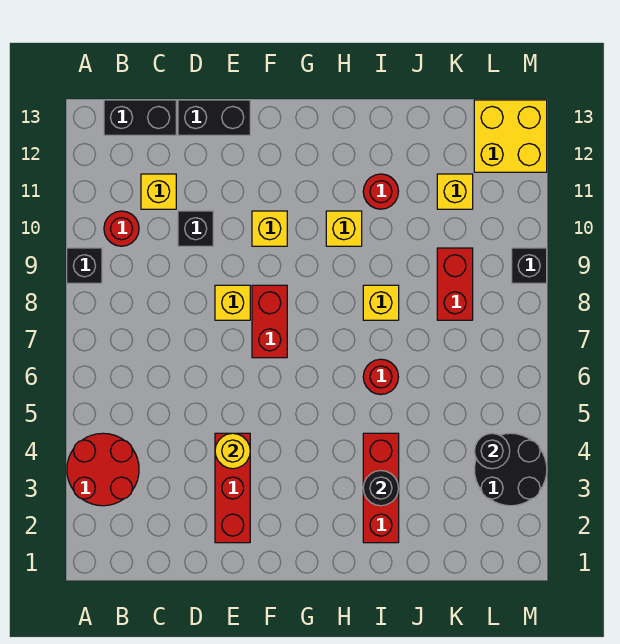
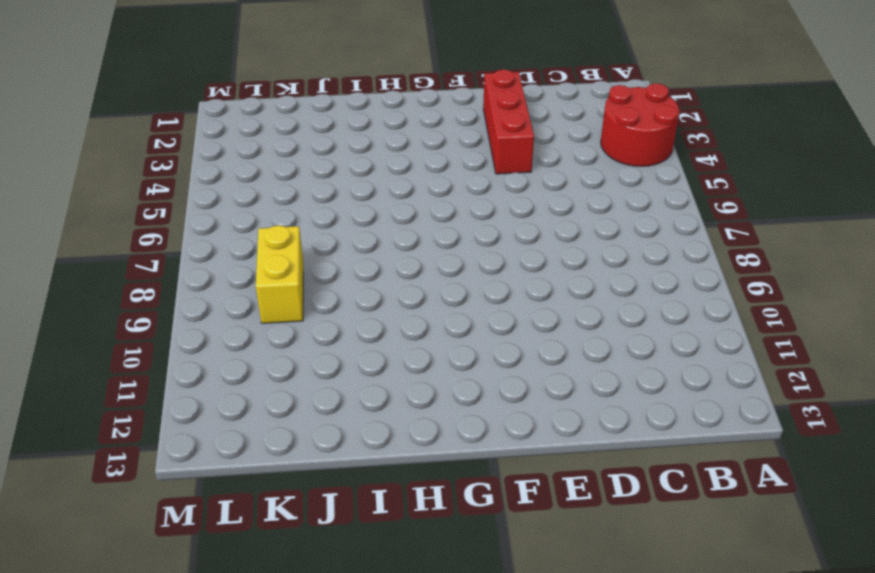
yellow 1x2 brick [256,225,303,323] -> red 1x2 brick [437,248,473,320]
none -> black 1x1 brick [67,248,102,283]
none -> red 1x1 round brick [104,211,139,246]
none -> black 1x2 brick [104,100,176,135]

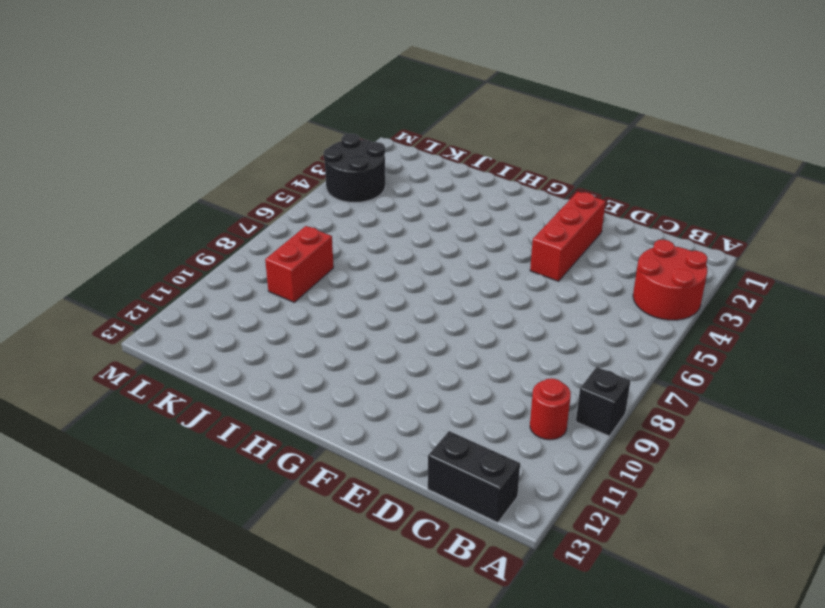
none -> yellow 1x1 brick [141,174,176,209]
none -> black 1x1 brick [178,211,213,246]
none -> black 1x2 brick [178,100,250,135]

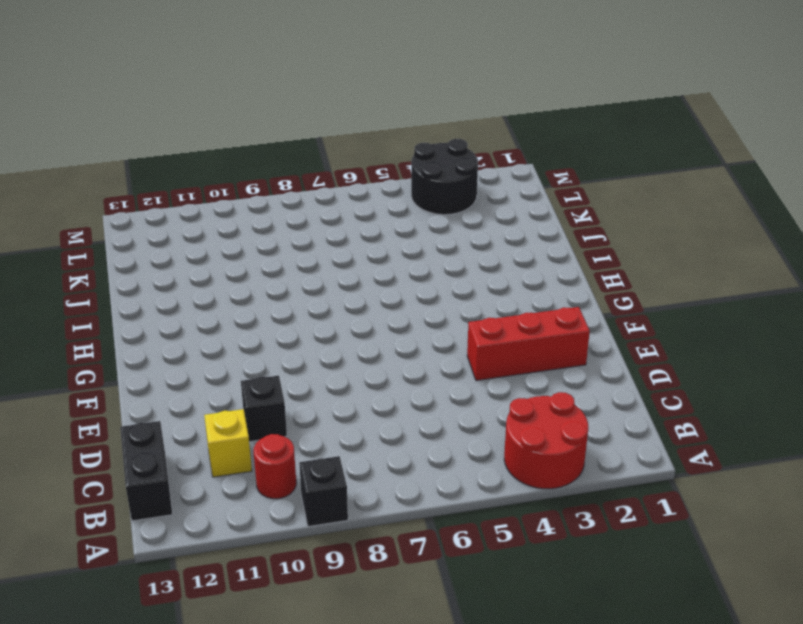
none -> black 1x2 brick [178,100,250,135]
none -> yellow 1x1 brick [215,285,250,320]
none -> red 1x2 brick [252,285,287,358]

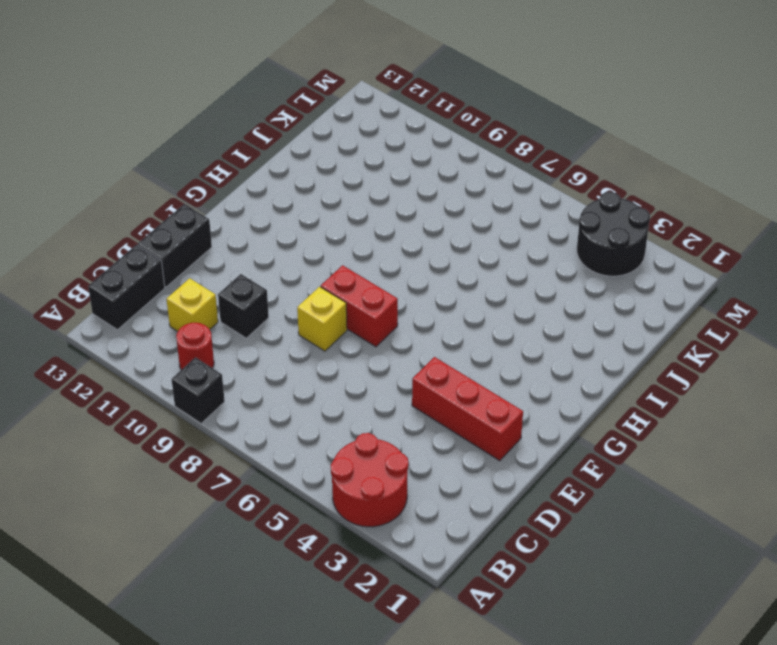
none -> yellow 1x1 brick [252,211,287,246]
none -> yellow 1x1 brick [326,211,362,246]
none -> red 1x3 brick [363,433,399,543]

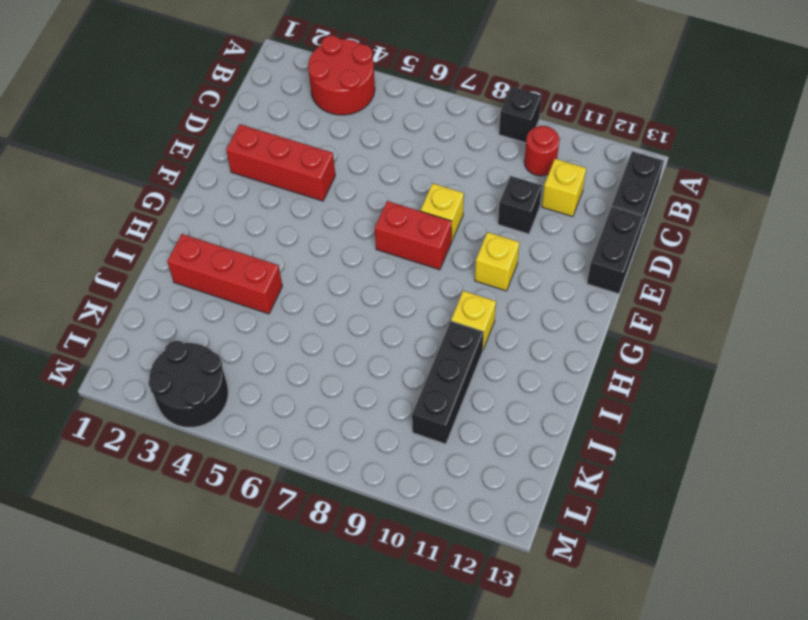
black 1x3 brick [412,321,484,444] -> none
none -> red 1x1 round brick [363,359,398,395]
none -> yellow 1x1 brick [363,285,399,320]
none -> red 1x1 round brick [363,174,399,209]

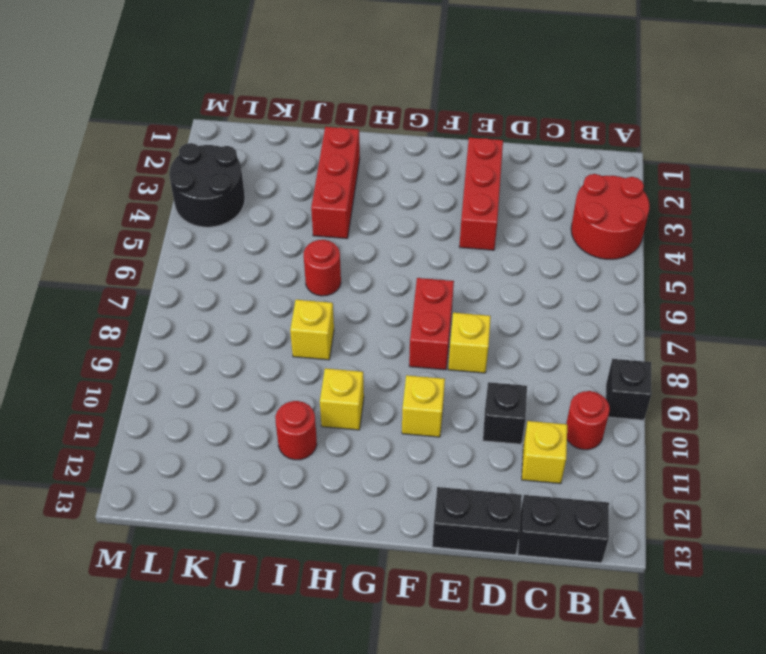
none -> red 1x2 brick [437,248,473,320]
none -> yellow 1x1 brick [437,174,473,209]
none -> yellow 2x2 brick [474,100,547,172]

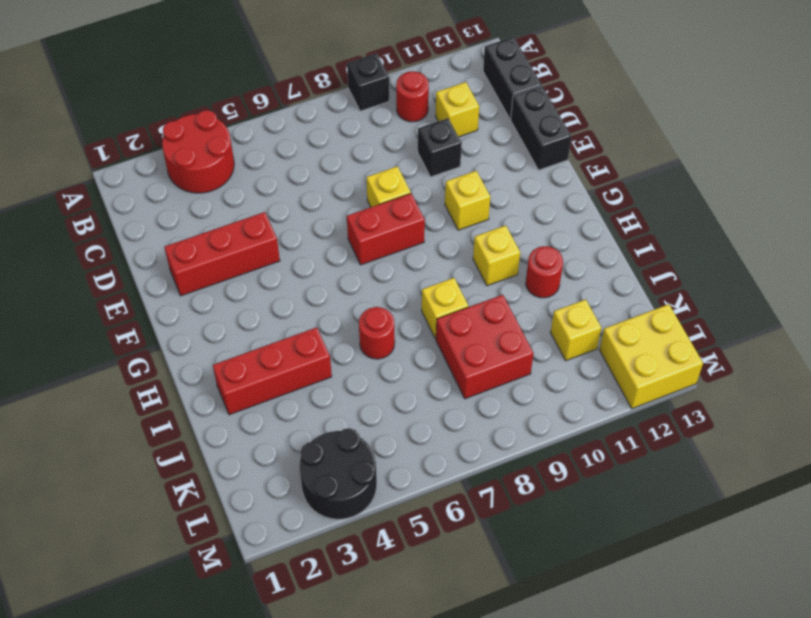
red 2x2 brick [436,295,533,399] -> red 1x2 brick [437,248,473,320]
none -> black 1x1 brick [512,248,547,283]
none -> yellow 1x1 round brick [215,433,250,469]
none -> black 1x1 round brick [363,471,399,506]

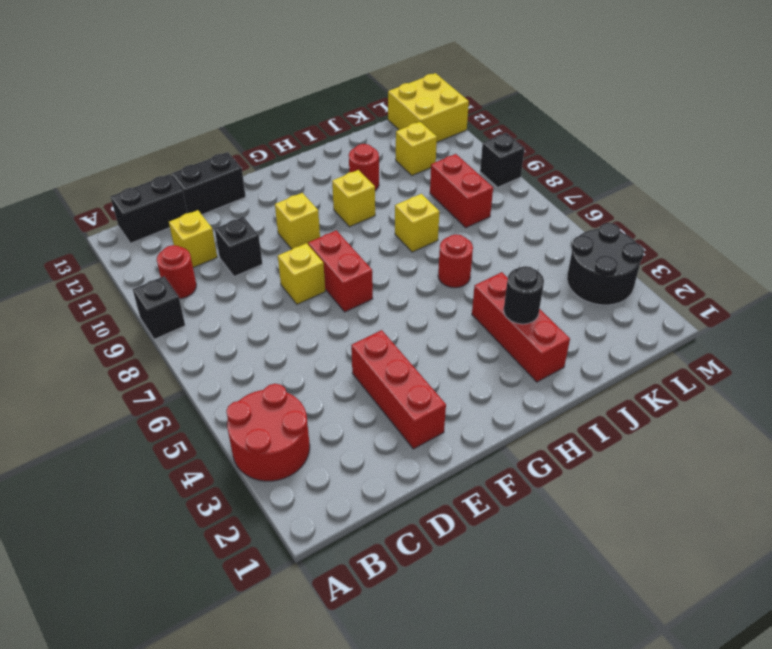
none -> yellow 1x1 round brick [215,433,250,469]
none -> black 1x1 round brick [475,433,510,469]

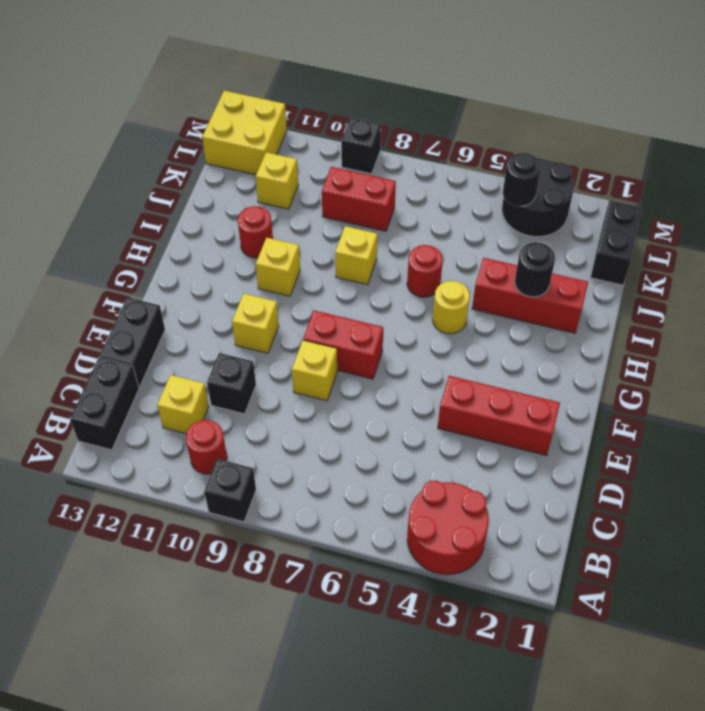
yellow 1x1 round brick [433,281,470,334] -> yellow 1x1 round brick moved to [215,433,250,469]
black 1x2 brick [590,200,642,285] -> none

